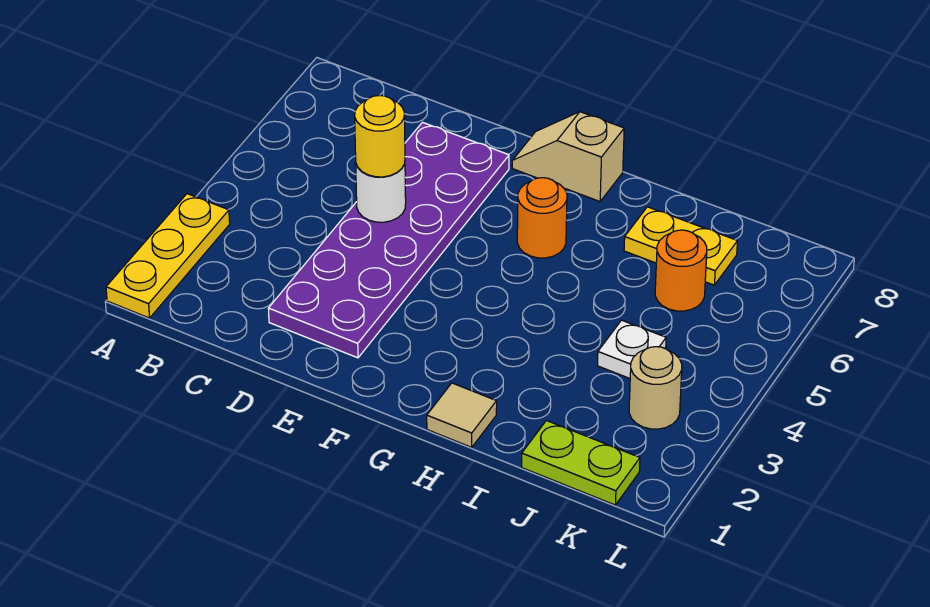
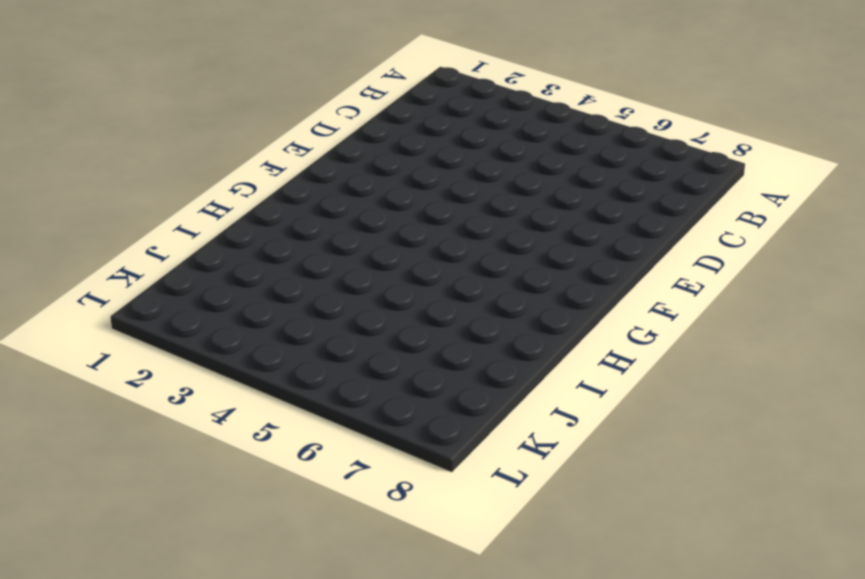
none -> yellow 1x3 plate [106,194,230,318]
none -> purple 2x6 plate [268,122,509,358]
none -> tan 1x2 slope [512,112,624,201]

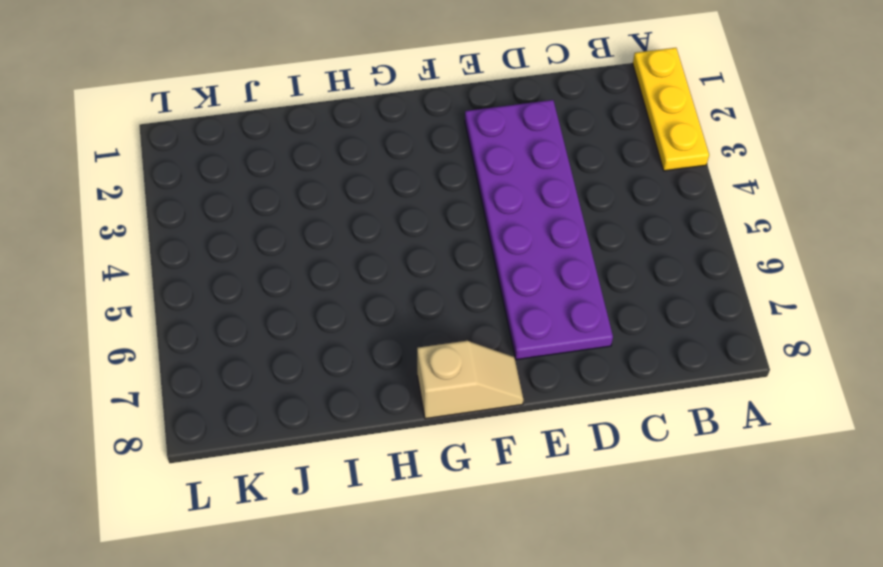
none -> orange 1x1 round brick [517,178,567,258]
none -> tan 1x1 tile [427,383,497,447]
none -> yellow 1x2 plate [624,207,737,285]

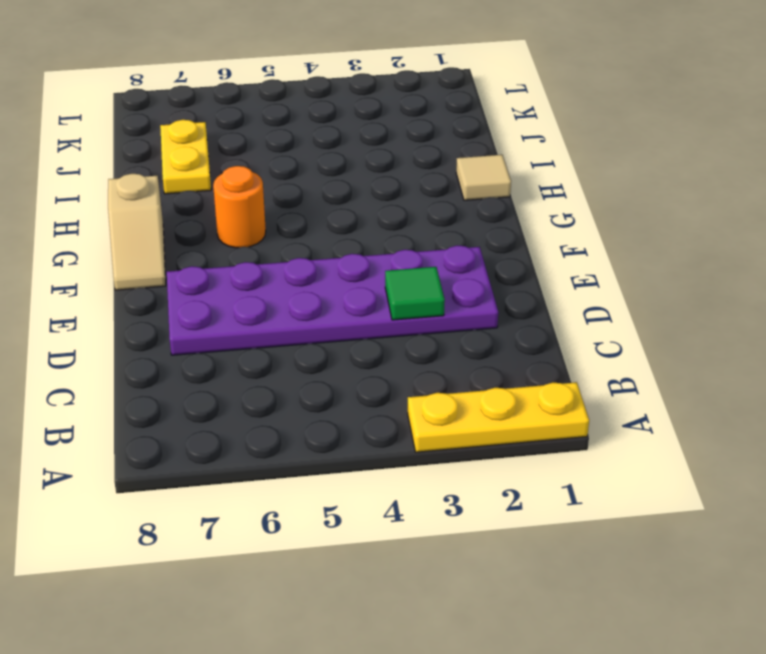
green 1x1 tile [385,267,445,320] -> none
none -> lime 1x2 plate [522,421,640,505]
none -> white 1x1 plate [597,320,666,378]
none -> orange 1x1 round brick [655,230,707,311]

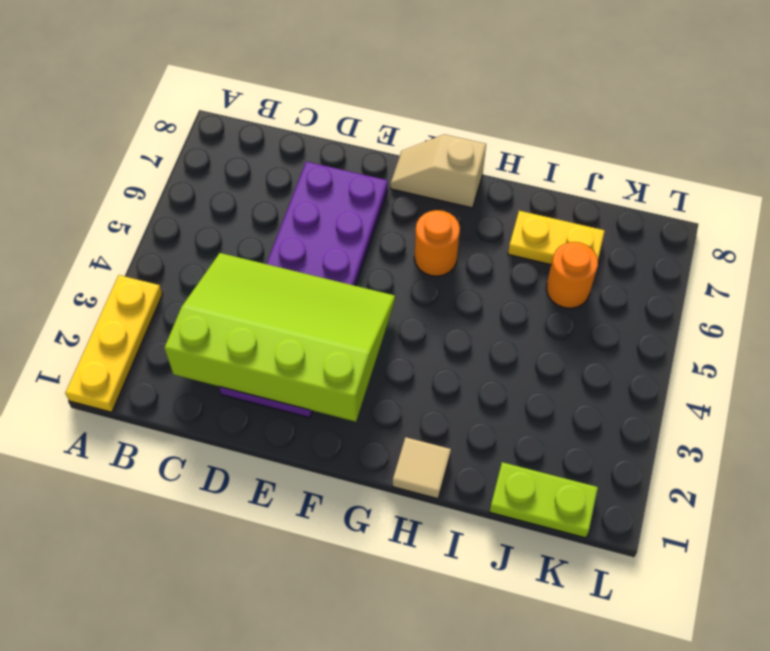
lime 3x4 slope [164,253,395,422] -> none
none -> white 1x1 plate [597,320,666,378]
none -> tan 1x1 round brick [629,347,682,429]
none -> white 1x1 round brick [356,164,406,222]

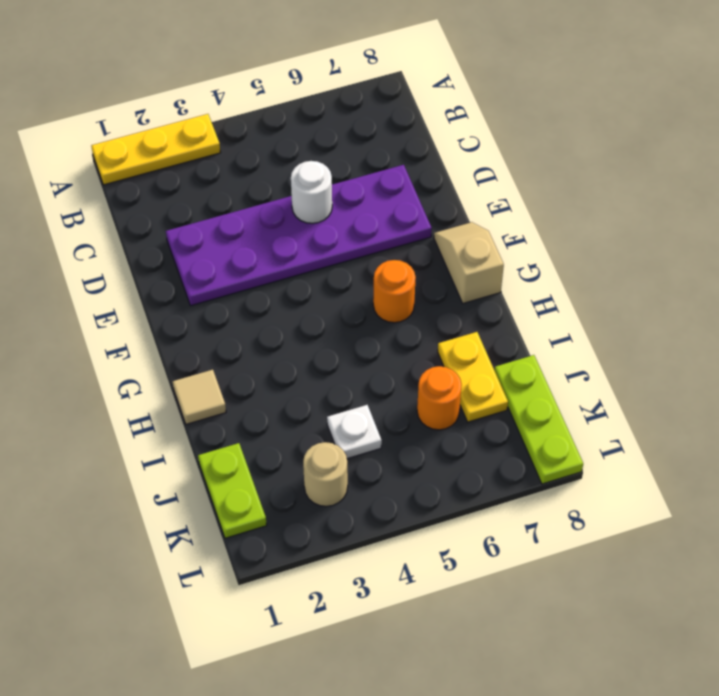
lime 1x3 plate [495,355,583,484] -> none
none -> yellow 1x1 round brick [355,95,405,177]

